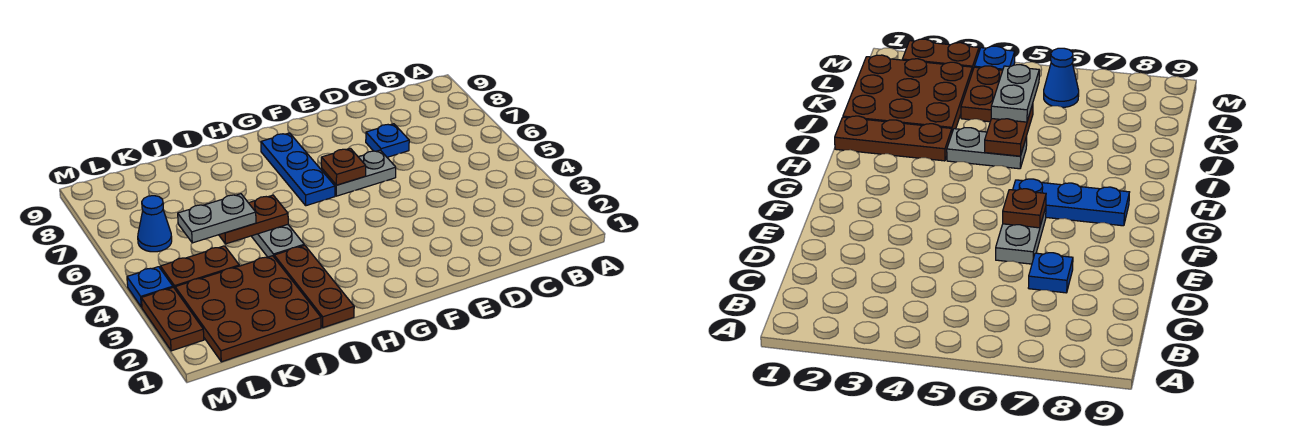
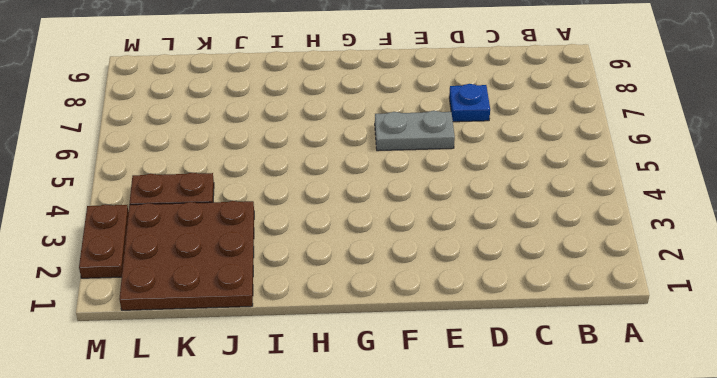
none -> blue 1x3 plate [261,133,335,206]
none -> brown 1x3 plate [274,245,354,328]
none -> grey 1x2 plate [252,225,304,257]

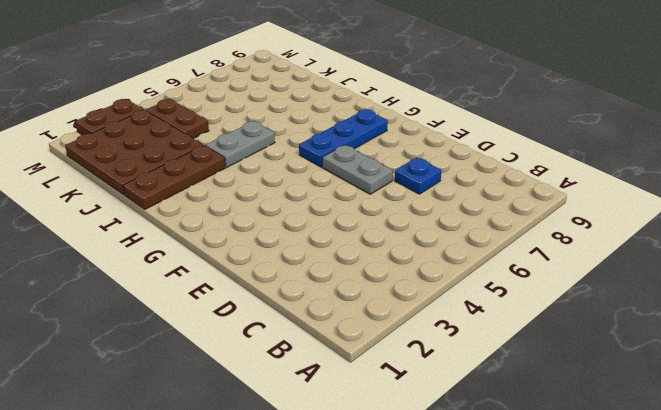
none -> blue 1x1 cone [138,196,172,252]
none -> blue 1x1 plate [127,267,173,307]
none -> brown 1x1 plate [321,148,366,185]

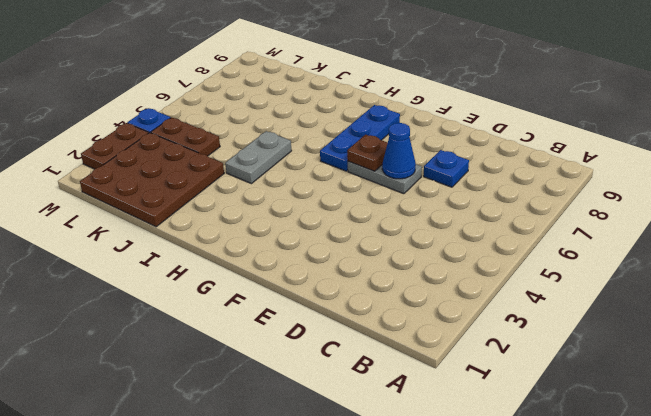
blue 1x1 cone [382,123,416,179] -> blue 1x1 cone moved to [138,196,172,252]
none -> brown 1x3 plate [274,245,354,328]
none -> brown 1x2 plate [219,195,288,244]
none -> grey 1x2 plate [178,194,256,243]

